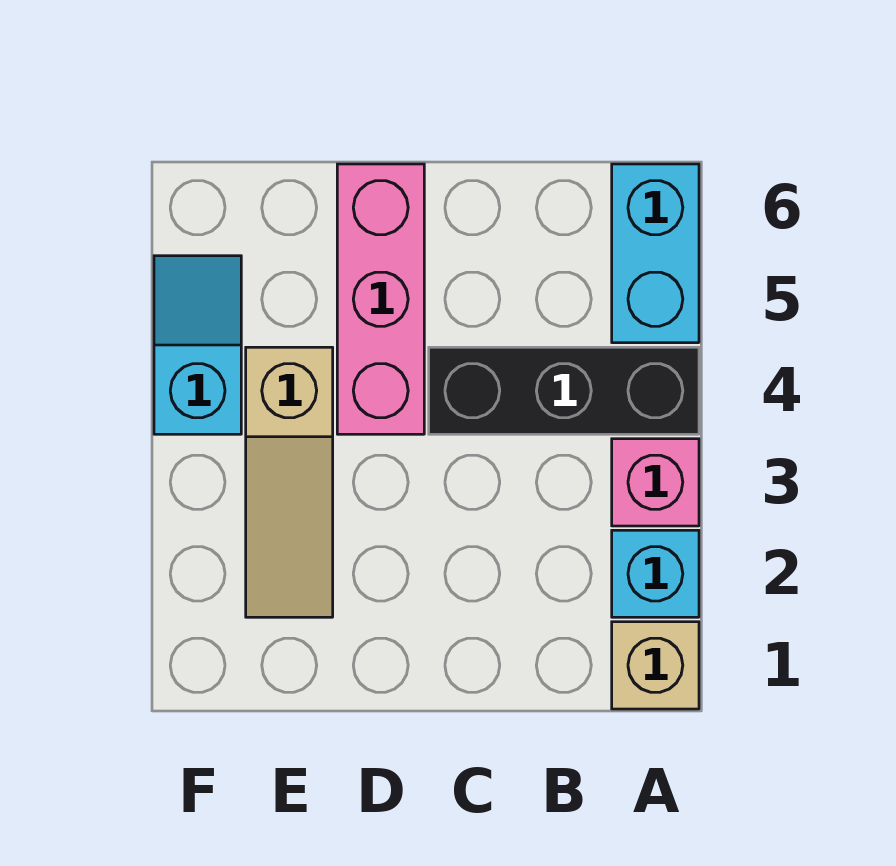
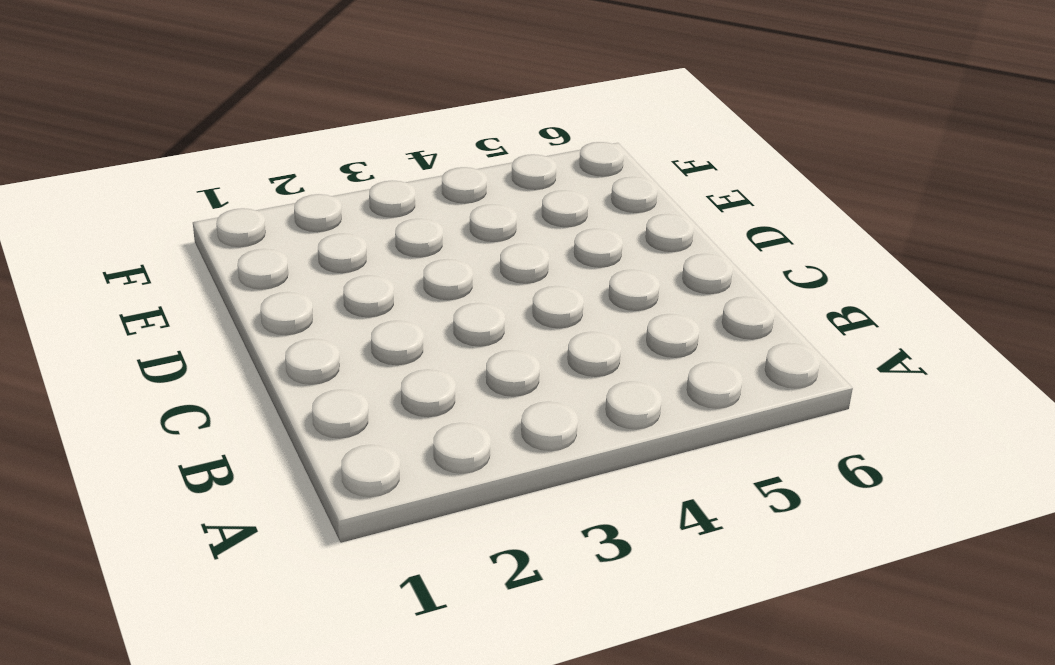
none -> tan 1x1 brick [612,622,699,709]
none -> cyan 1x1 brick [612,530,699,617]

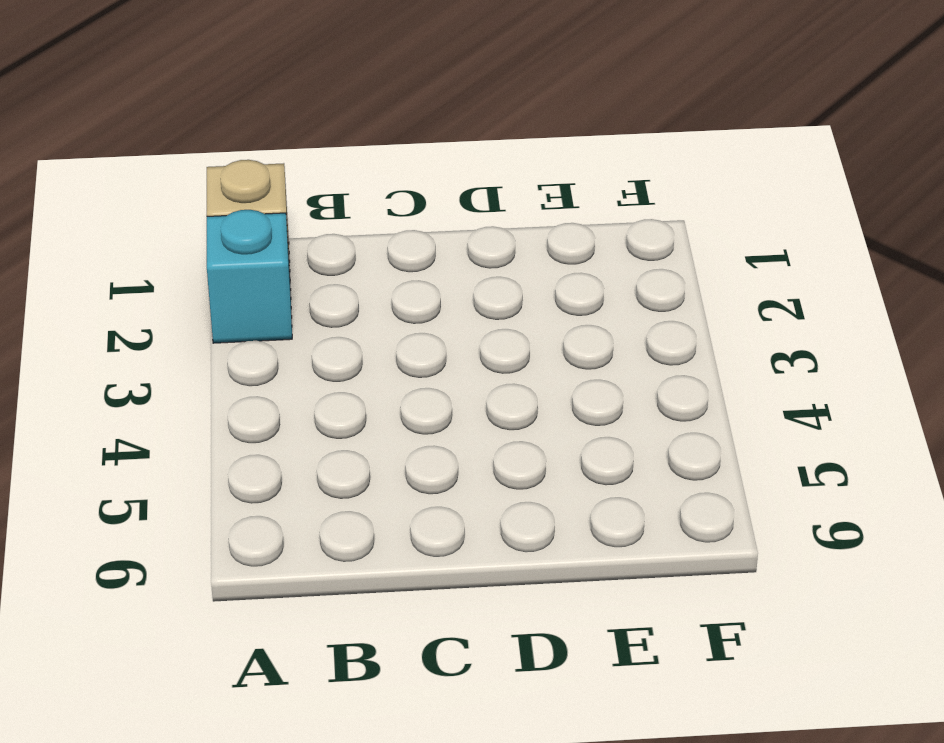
none -> pink 1x1 brick [612,439,699,526]
none -> black 1x3 brick [429,347,699,434]

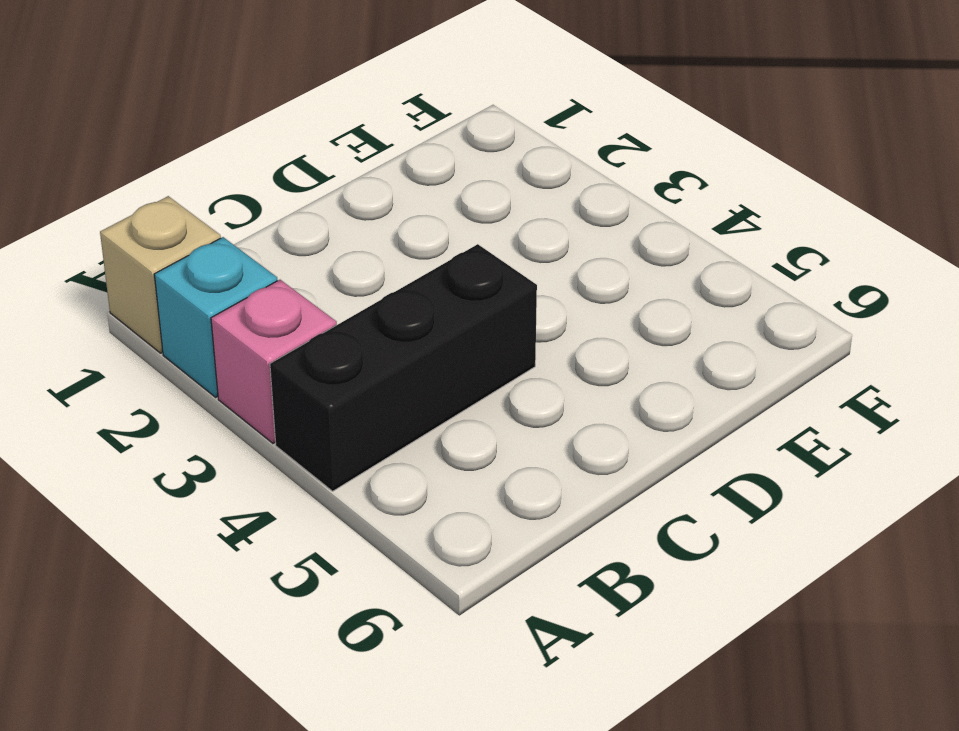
none -> cyan 1x2 brick [612,164,699,343]
none -> pink 1x3 brick [337,164,424,434]

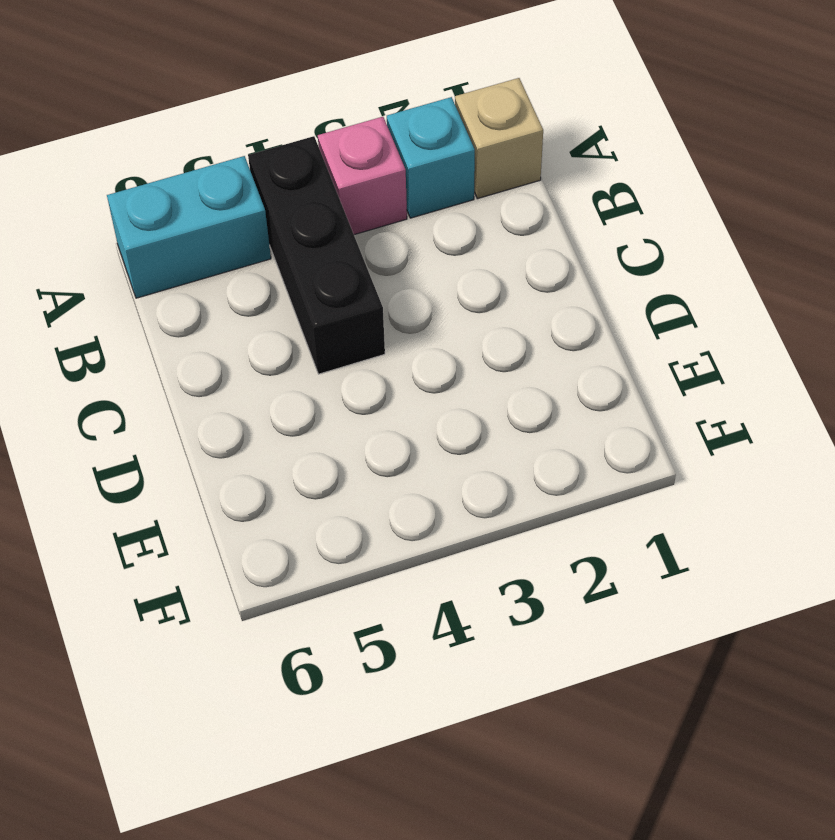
none -> pink 1x3 brick [337,164,424,434]
none -> tan 1x3 slope [246,347,333,617]

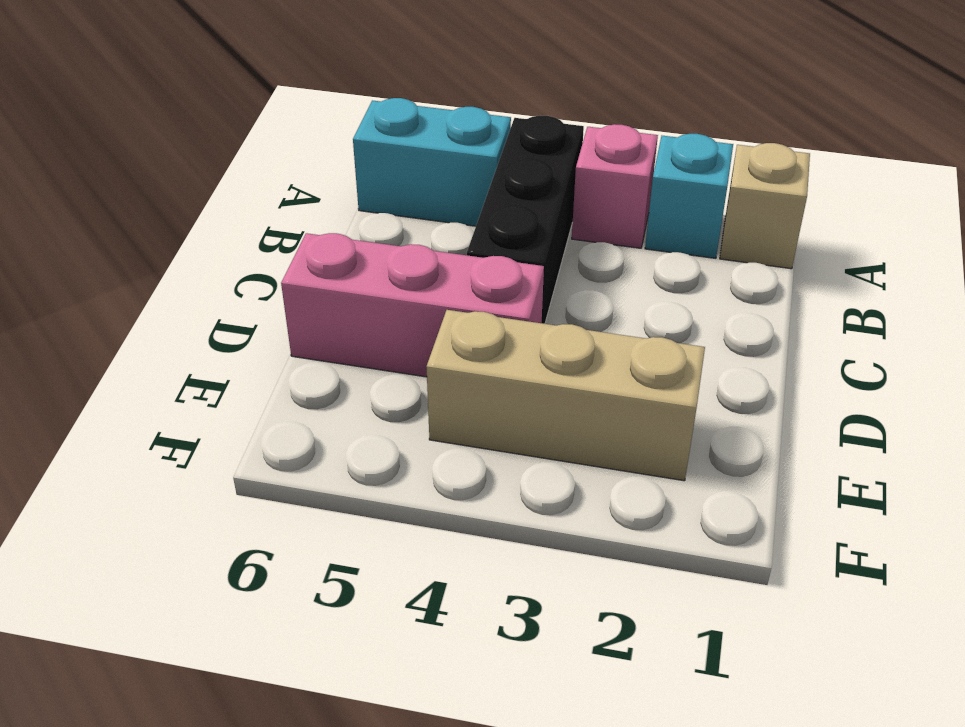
tan 1x3 brick [426,310,705,481] -> tan 1x3 slope [246,347,333,617]
none -> cyan 1x2 slope [154,256,241,434]

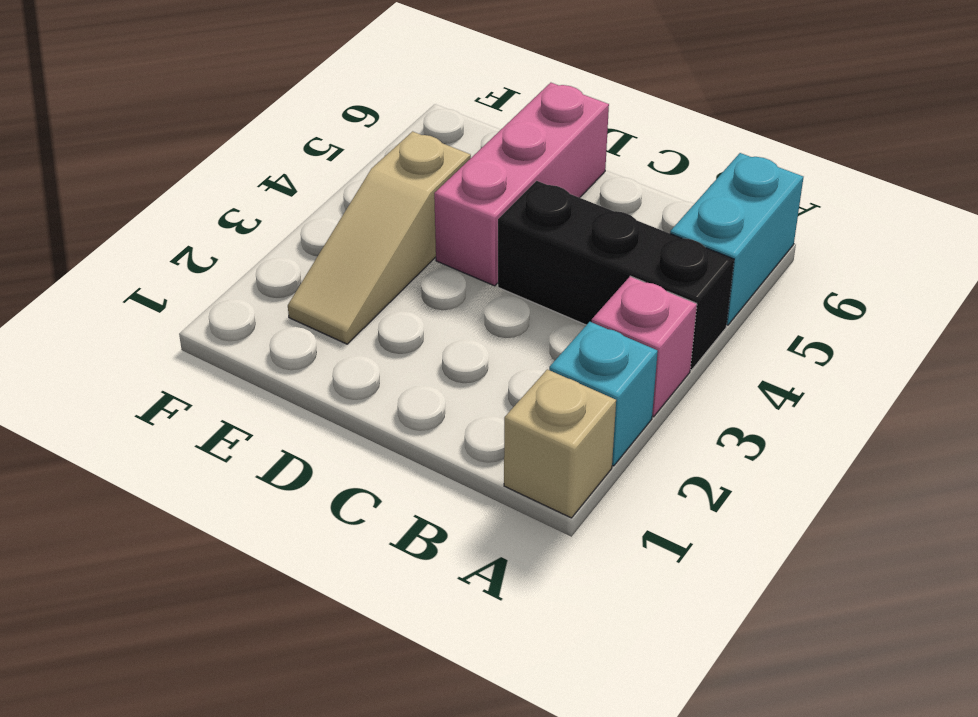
none -> cyan 1x2 slope [154,256,241,434]

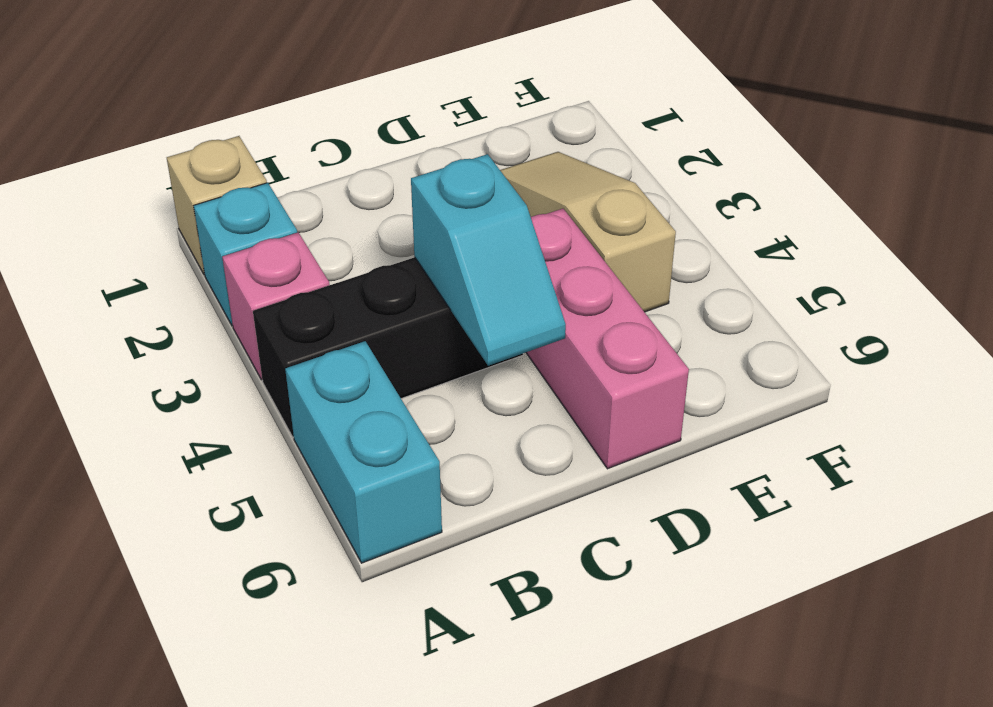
cyan 1x2 slope [411,154,566,366] -> cyan 1x2 slope moved to [154,256,241,434]

